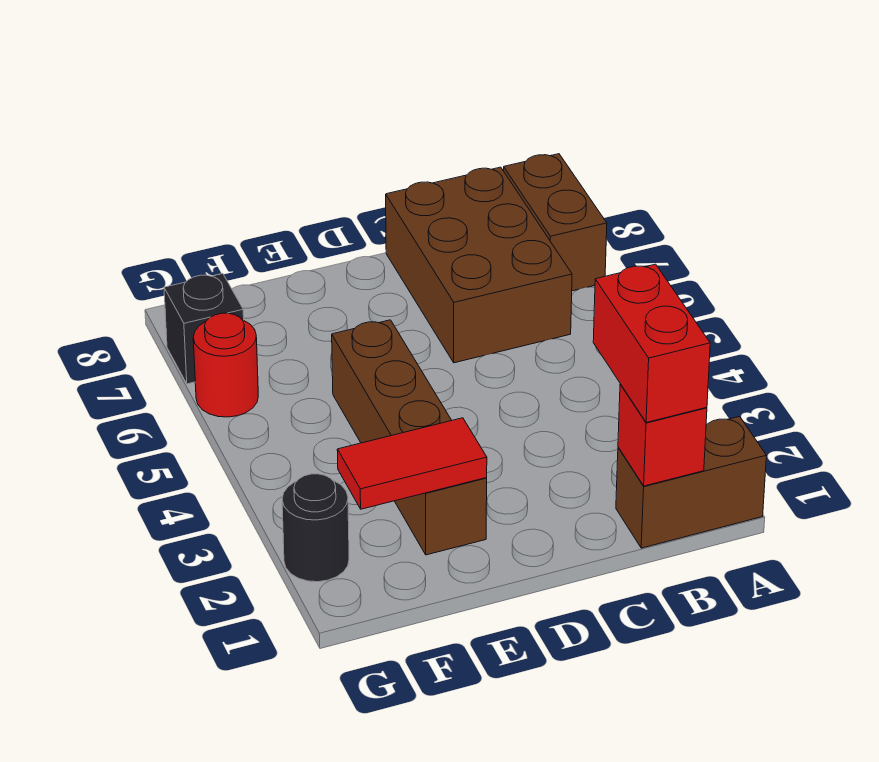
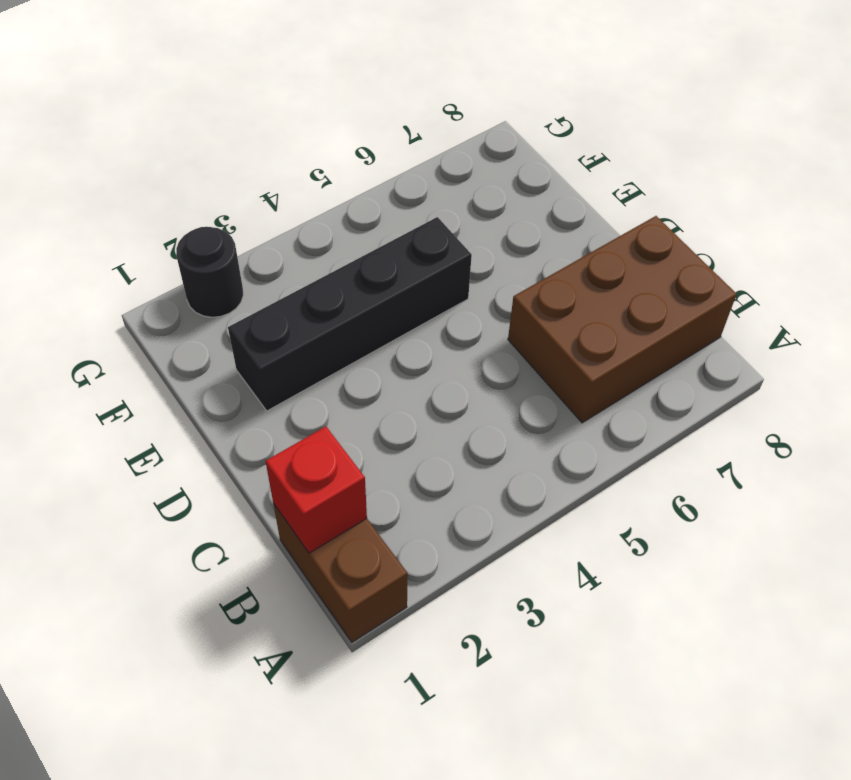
black 1x4 brick [228,217,472,411] -> brown 1x4 brick [332,320,487,555]
none -> brown 1x2 brick [504,154,607,291]
none -> red 1x1 round brick [193,313,258,417]

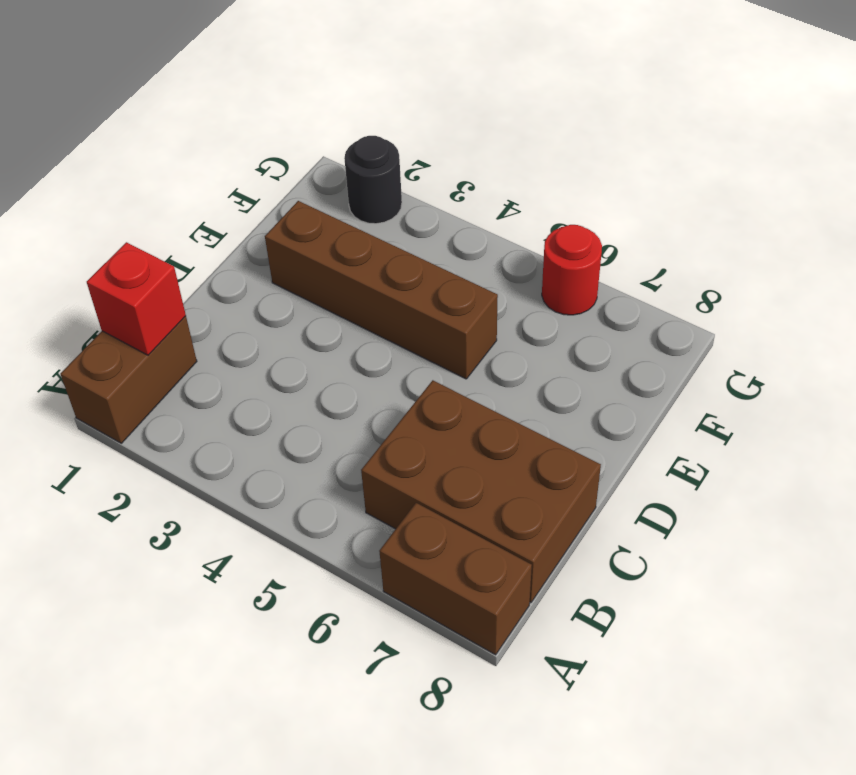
none -> black 1x1 brick [164,274,244,384]
none -> red 1x2 tile [337,418,487,509]

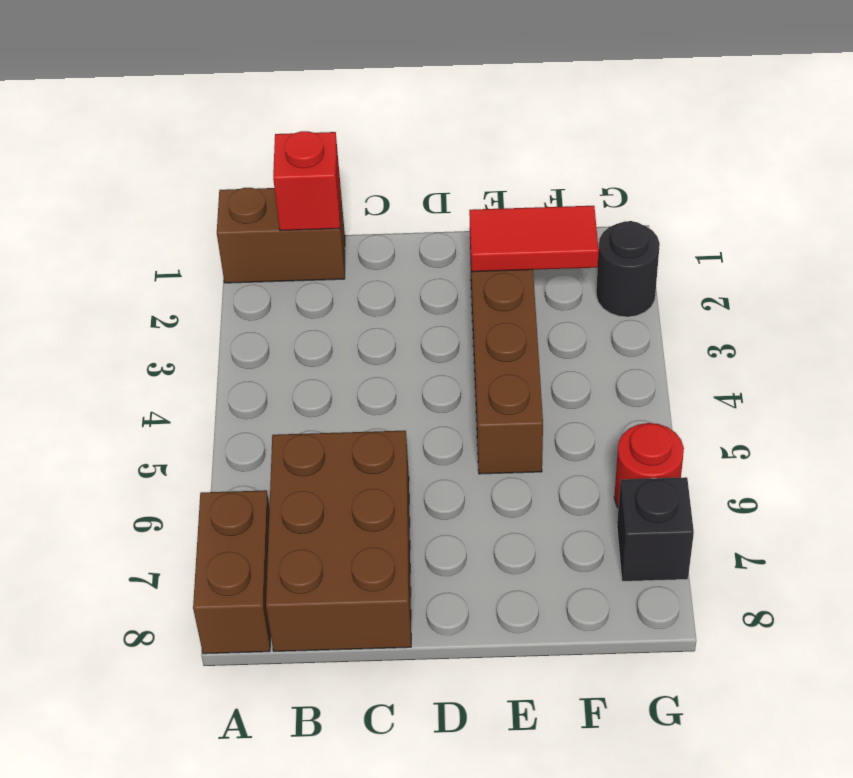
none -> red 1x2 brick [593,264,710,423]

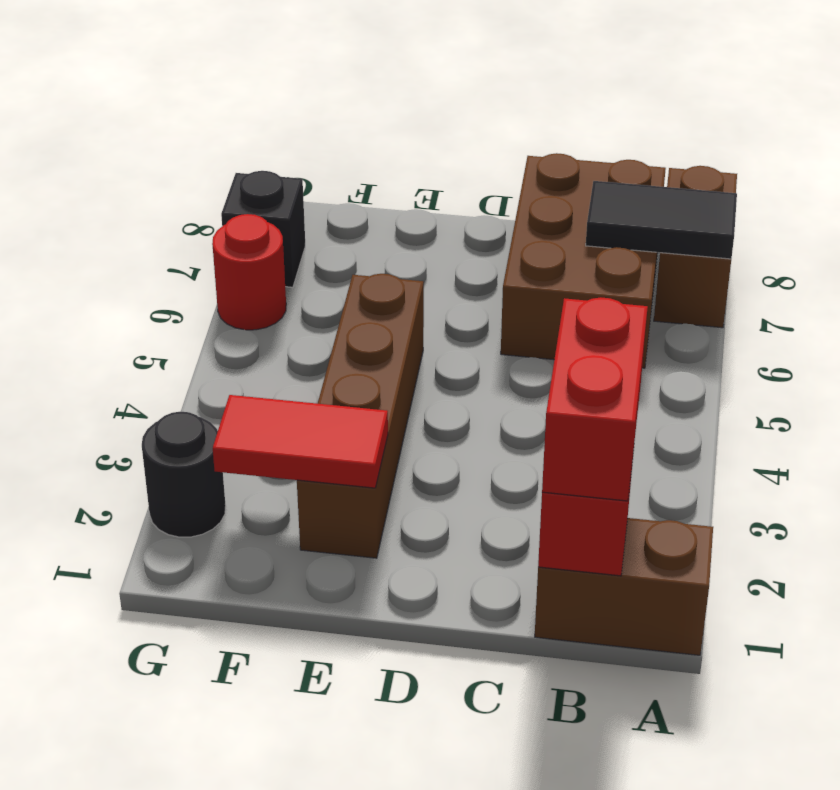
black 1x2 tile [586,181,737,259] -> none

